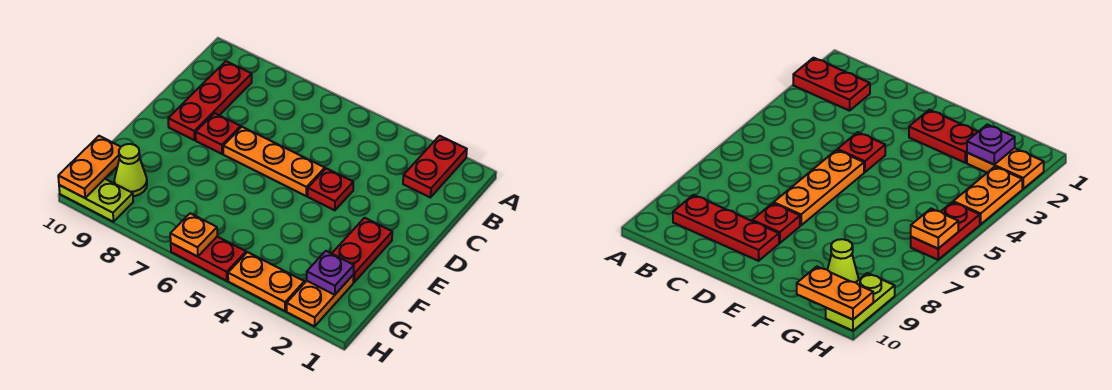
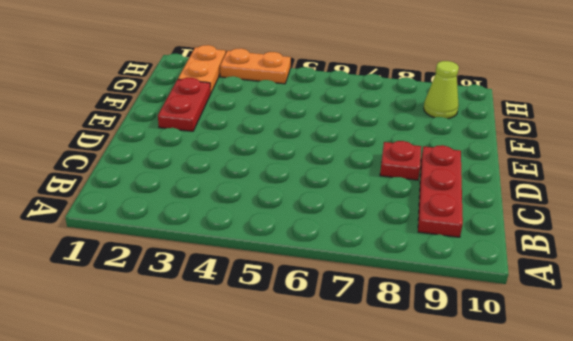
none -> red 1x2 plate [403,136,467,198]
none -> red 1x1 plate [308,168,353,210]
none -> orange 1x3 plate [223,127,325,196]

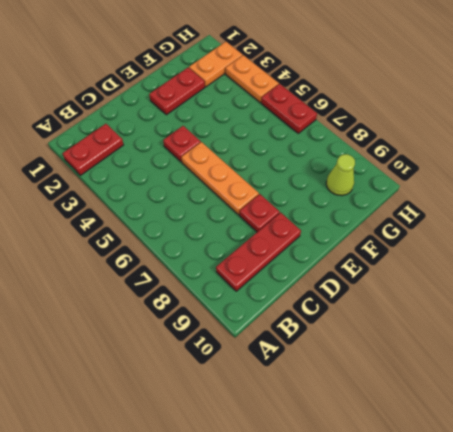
none -> lime 1x2 plate [59,179,133,222]
none -> purple 1x1 plate [307,251,354,295]
none -> orange 1x2 plate [58,136,120,198]

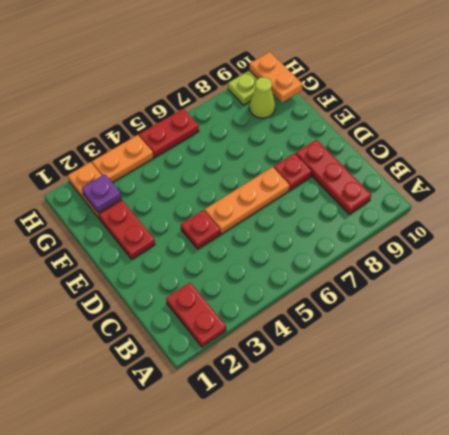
none -> orange 1x1 plate [170,213,217,257]

